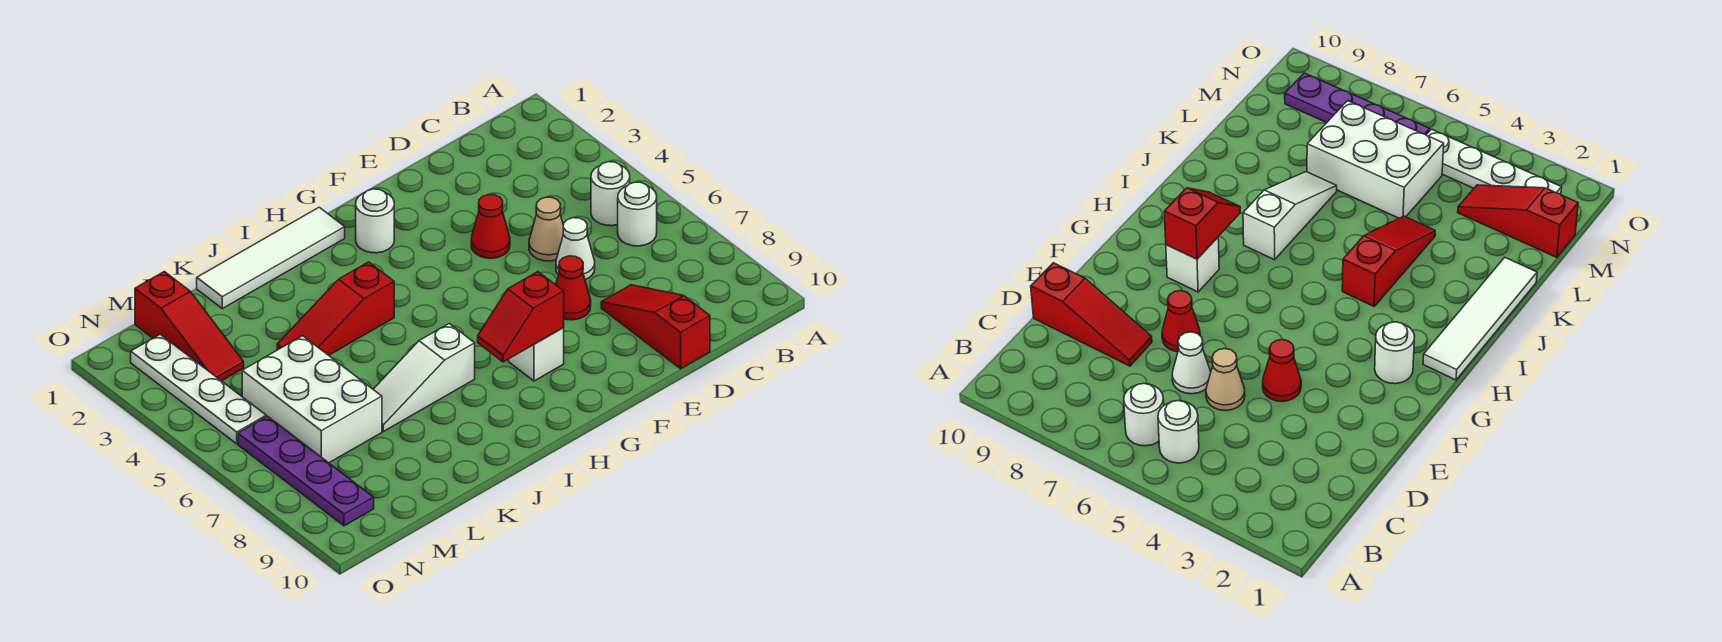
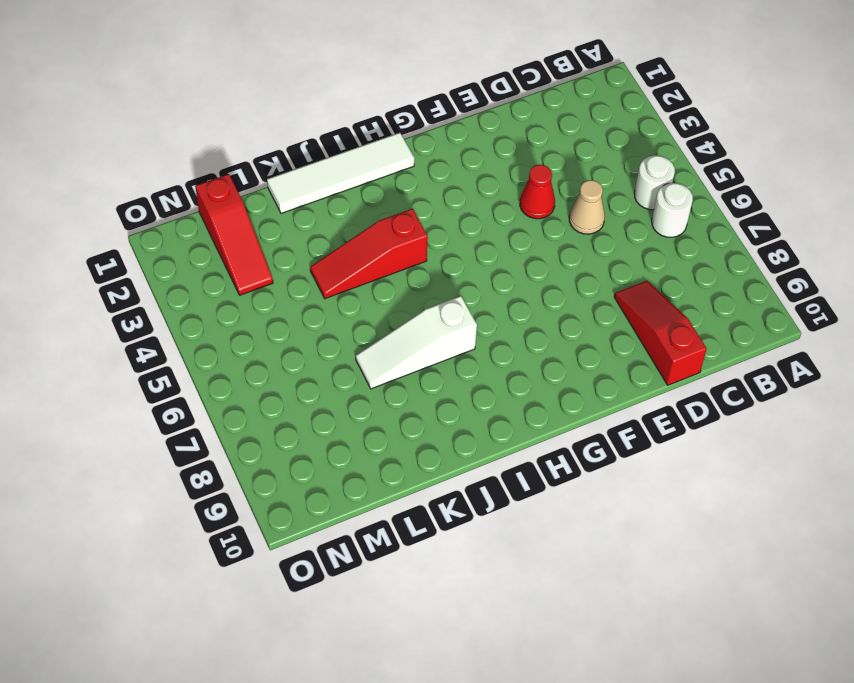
none -> white 1x1 cone [556,218,595,280]
none -> red 1x1 cone [556,256,591,320]
none -> white 1x1 round brick [356,189,394,253]

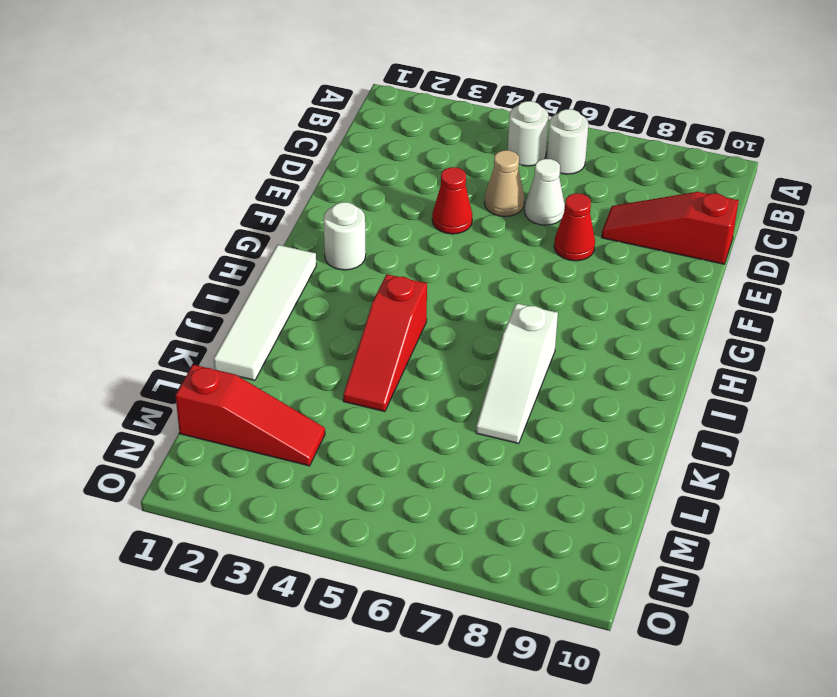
none -> white 1x1 brick [509,328,564,381]
none -> white 2x3 brick [242,336,382,463]
none -> white 1x4 plate [131,334,266,444]

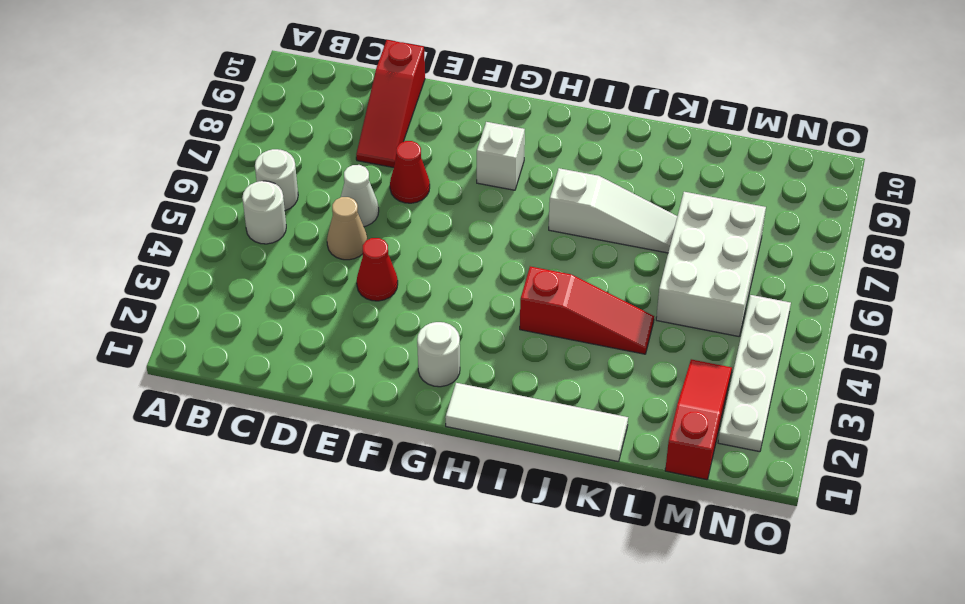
none -> purple 1x4 plate [238,416,374,526]
none -> red 1x2 slope [478,272,564,362]

